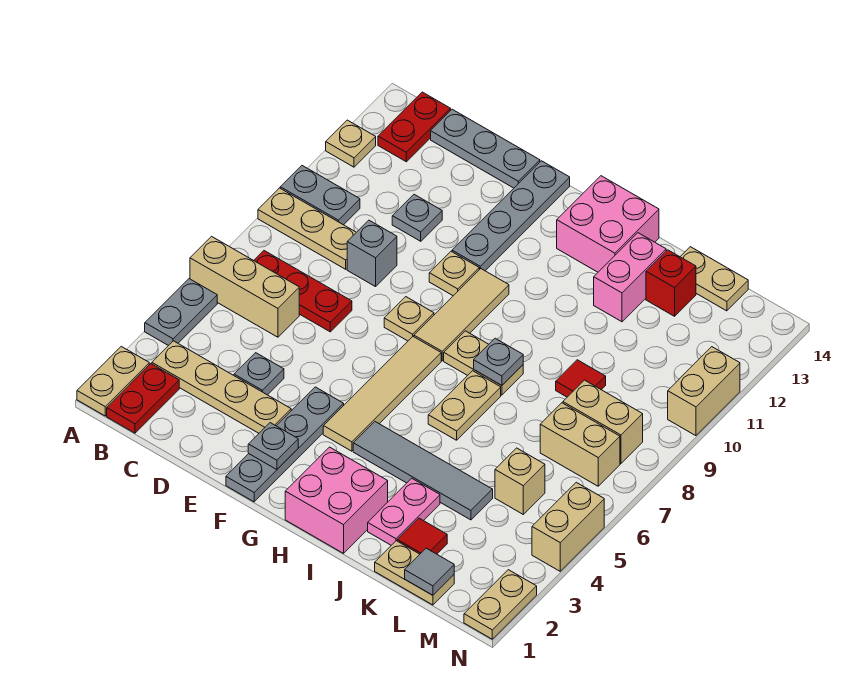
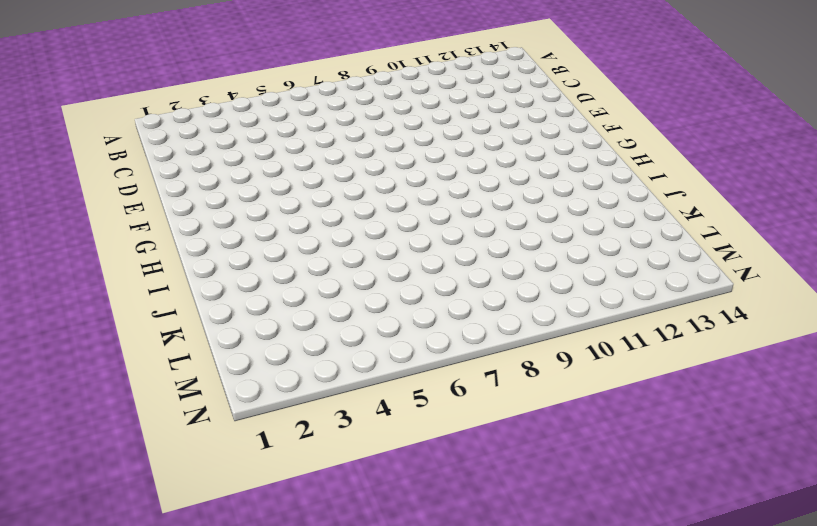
none -> tan 1x2 plate [77,346,149,416]
none -> grey 1x2 plate [145,279,217,346]
none -> tan 1x3 brick [190,236,299,337]
none -> tan 1x3 plate [258,188,356,269]

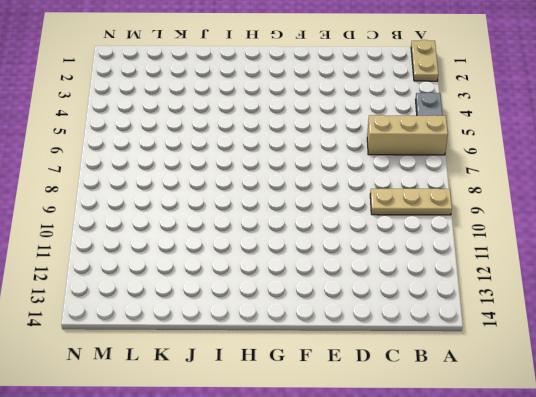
none -> grey 1x2 plate [280,166,360,225]
none -> tan 1x1 plate [326,120,376,167]
none -> red 1x2 plate [107,364,179,433]
none -> tan 1x4 plate [152,341,291,433]

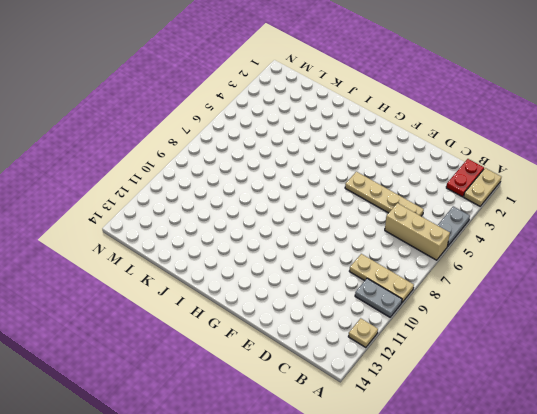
tan 1x4 plate [345,172,424,216] -> tan 1x4 plate moved to [152,341,291,433]
none -> red 1x3 plate [254,251,352,332]
none -> red 1x2 plate [378,92,451,162]
none -> grey 1x3 plate [431,109,540,188]
none -> grey 1x1 plate [234,353,284,395]

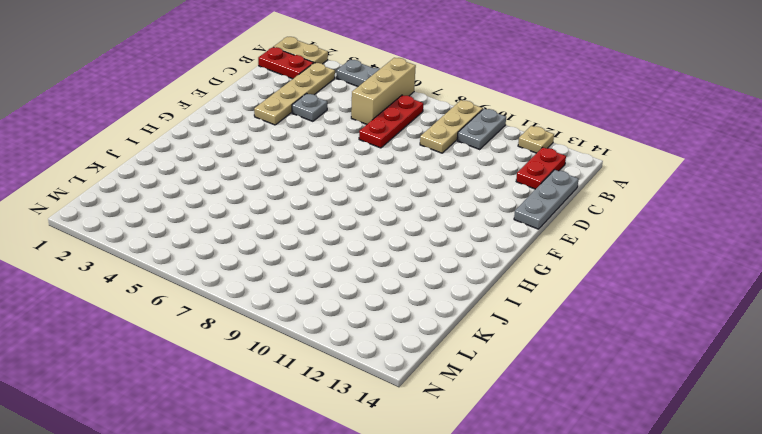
red 1x2 plate [516,147,566,189] -> red 1x2 plate turned to [378,92,451,162]
none -> grey 1x1 brick [347,220,397,287]
none -> grey 1x1 plate [392,195,442,241]
none -> grey 1x4 plate [226,387,344,502]
none -> tan 1x1 plate [384,297,434,341]

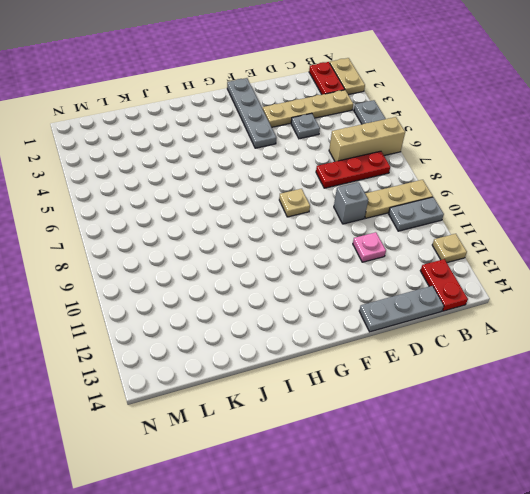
pink 1x1 plate [353,232,386,262] -> grey 1x1 plate [392,195,442,241]
none -> tan 1x1 plate [429,252,479,296]
none -> grey 1x4 plate [452,161,570,271]
none -> tan 1x4 tile [323,337,441,451]
none -> tan 1x3 tile [414,269,509,361]

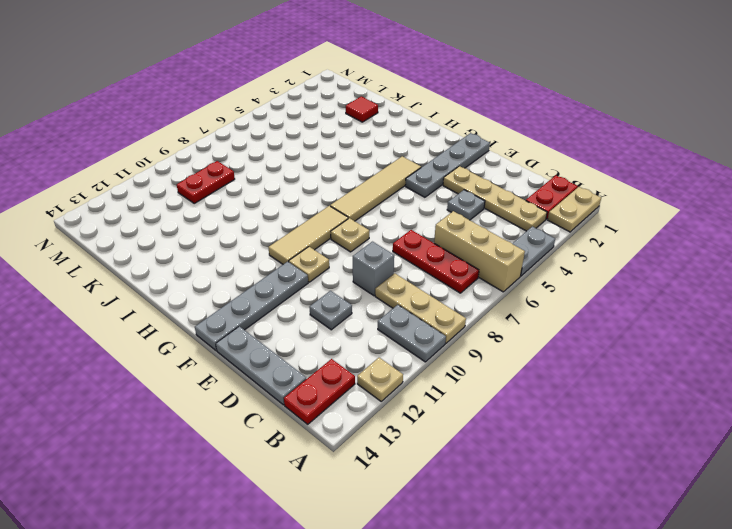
red 1x2 plate [177,161,235,203] -> none
none -> pink 2x2 brick [285,447,388,553]
none -> grey 1x4 tile [353,422,493,520]
none -> tan 1x2 plate [444,331,523,395]
none -> pink 2x2 brick [557,176,659,272]

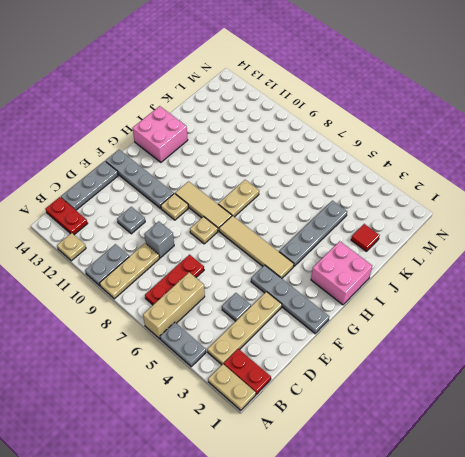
grey 1x4 plate [279,201,347,266] -> grey 1x4 tile [353,422,493,520]
none -> tan 1x2 plate [428,371,501,440]
none -> pink 1x2 plate [368,478,440,545]
none -> pink 1x2 brick [594,233,666,322]
none -> tan 1x2 plate [375,541,454,605]

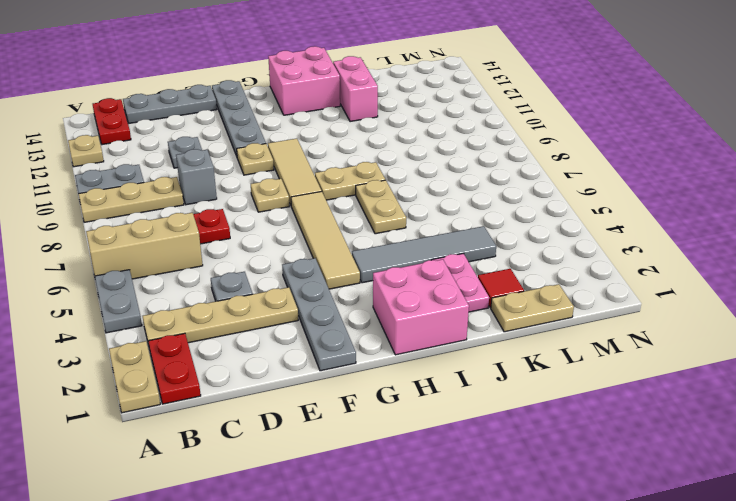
none -> red 1x1 tile [556,360,606,397]
none -> red 1x1 brick [646,250,696,316]
none -> tan 1x2 plate [680,247,748,311]
none -> tan 1x1 brick [495,448,545,514]

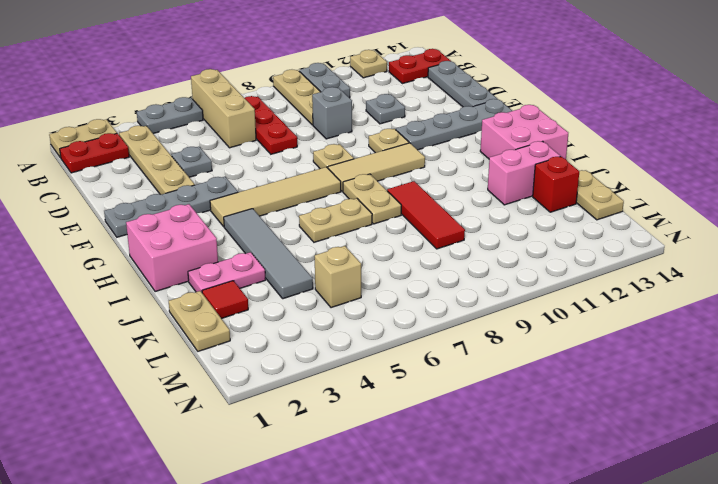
red 1x3 tile [387,181,465,249] -> red 1x1 tile [556,360,606,397]
none -> tan 1x2 brick [540,403,620,486]
none -> tan 1x2 brick [563,380,643,464]
none -> tan 1x2 plate [464,570,537,639]
none -> tan 1x2 brick [532,482,604,571]

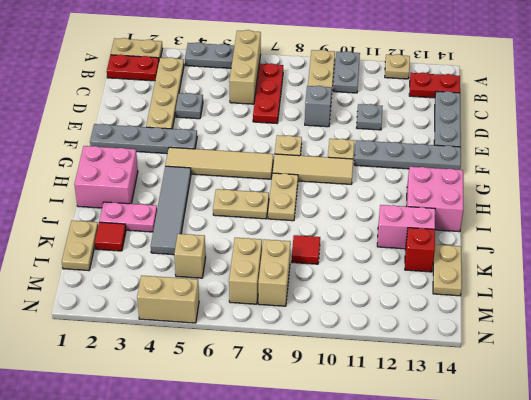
none -> tan 1x2 plate [464,570,537,639]
none -> tan 1x2 brick [668,347,740,436]
none -> grey 1x1 plate [248,423,298,470]
none -> grey 1x1 plate [474,338,523,385]

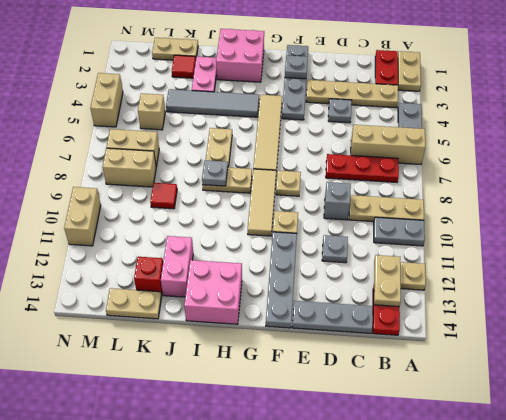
tan 1x2 plate [374,255,401,307] -> tan 1x2 plate moved to [464,570,537,639]
none -> grey 1x1 tile [405,548,454,595]

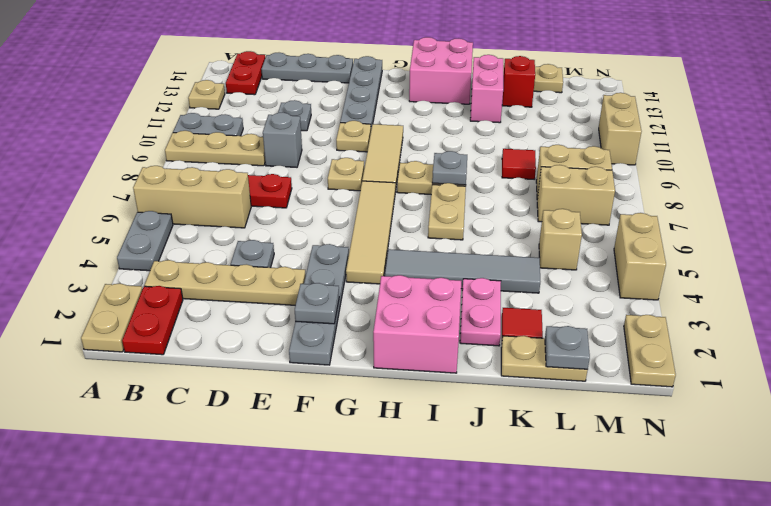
grey 1x1 plate [545,326,590,369] -> grey 1x1 tile [405,548,454,595]

